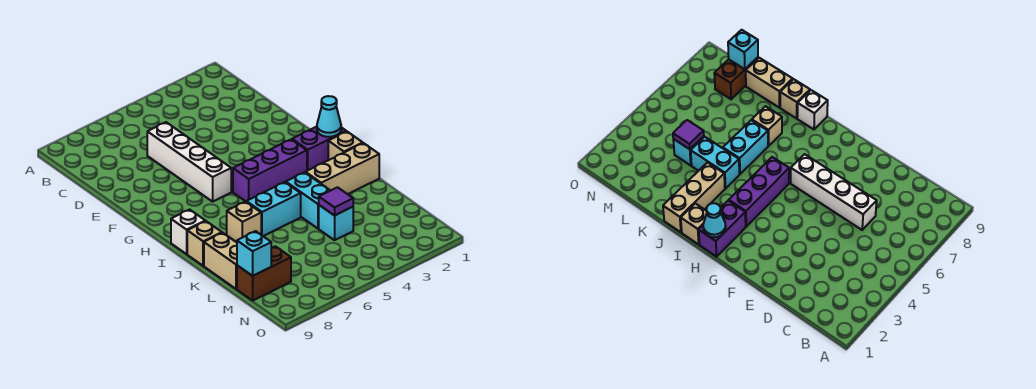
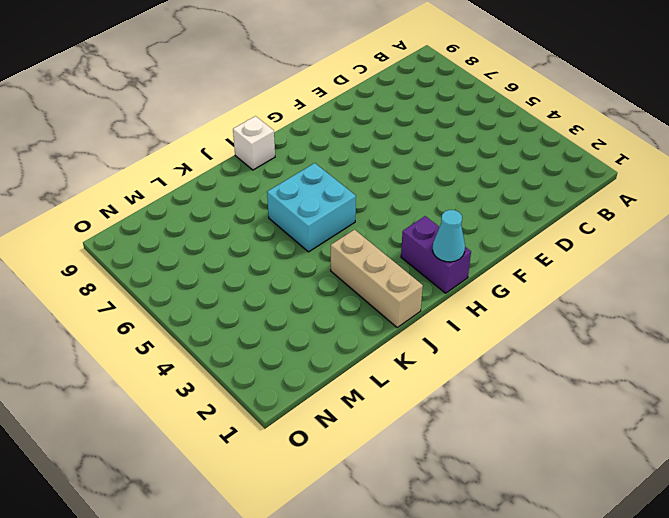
cyan 2x2 brick [267,163,356,252] -> cyan 1x2 brick [246,182,301,236]
none -> white 1x4 brick [147,122,231,202]
none -> purple 1x3 brick [233,139,307,201]
none -> tan 1x1 brick [328,131,362,160]

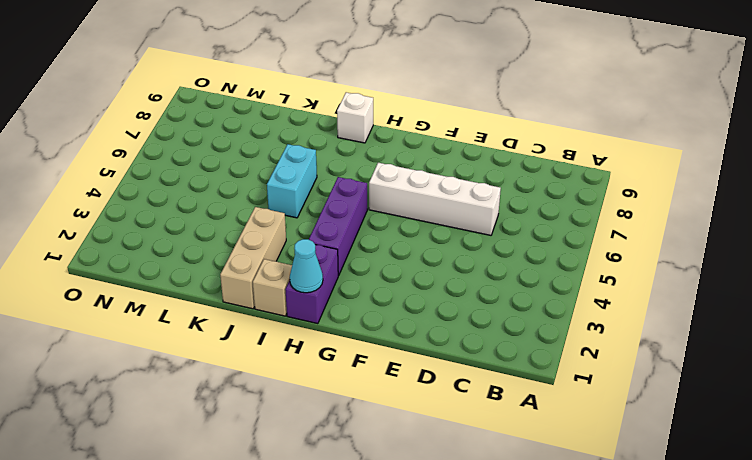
none -> cyan 1x2 brick [286,172,330,229]
none -> tan 1x1 brick [227,202,261,242]
none -> tan 1x1 brick [187,221,222,266]

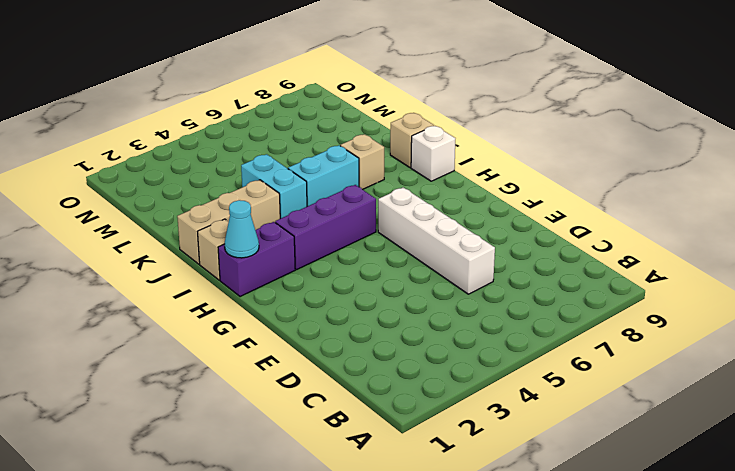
none -> tan 1x2 brick [204,233,237,289]
none -> cyan 1x1 brick [319,205,353,240]
none -> brown 1x2 brick [237,246,291,301]

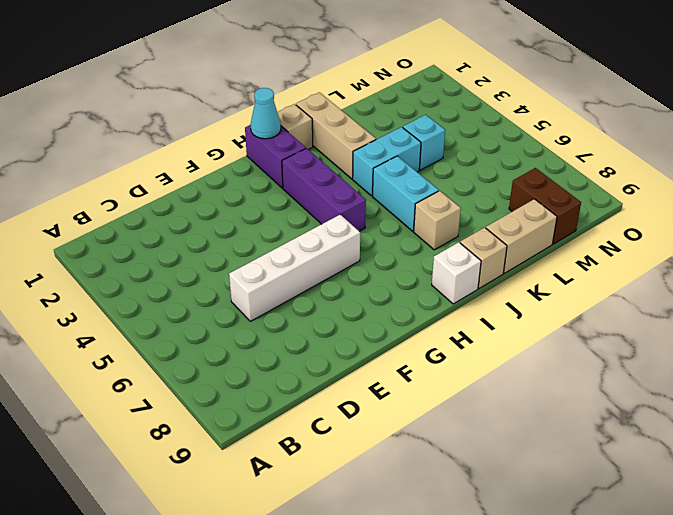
none -> purple 1x1 tile [319,187,353,216]
none -> cyan 1x1 brick [237,231,271,276]

